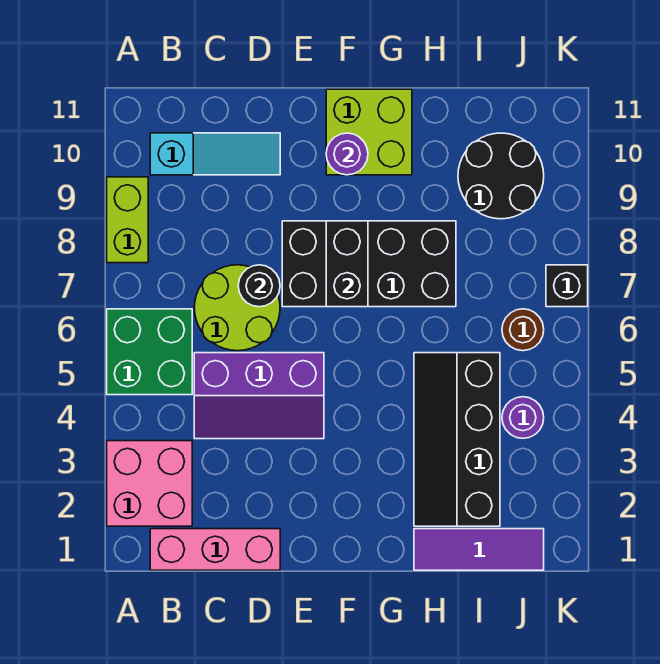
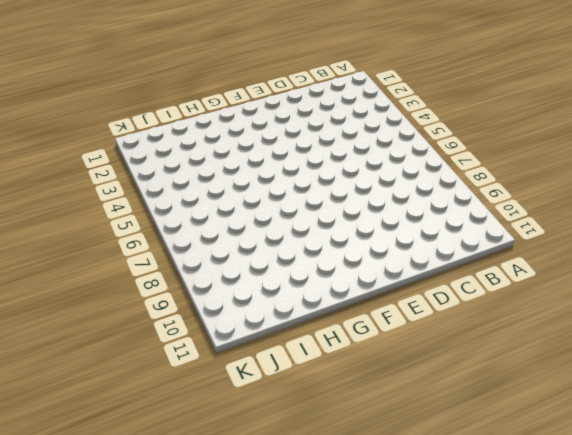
none -> pink 2x2 brick [107,441,192,526]
none -> green 2x2 brick [107,309,192,395]
none -> lime 1x2 brick [107,177,148,263]

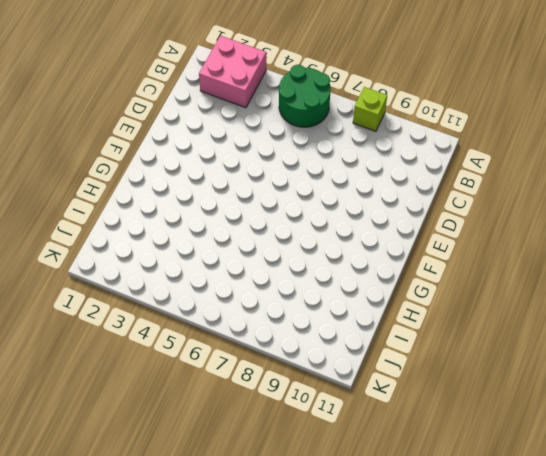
green 2x2 round brick [279,65,331,127] -> green 2x2 brick [107,309,192,395]
lime 1x1 brick [353,87,387,131] -> lime 1x2 brick [107,177,148,263]
none -> pink 1x3 brick [150,529,280,570]
none -> cyan 1x3 slope [150,133,280,175]
none -> purple 2x3 slope [194,353,324,439]

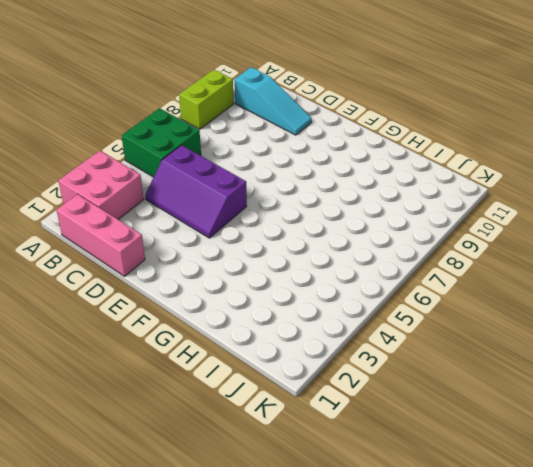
none -> lime 2x2 round brick [194,265,280,351]
none -> black 2x4 brick [282,221,456,307]
none -> lime 2x2 brick [326,89,412,175]

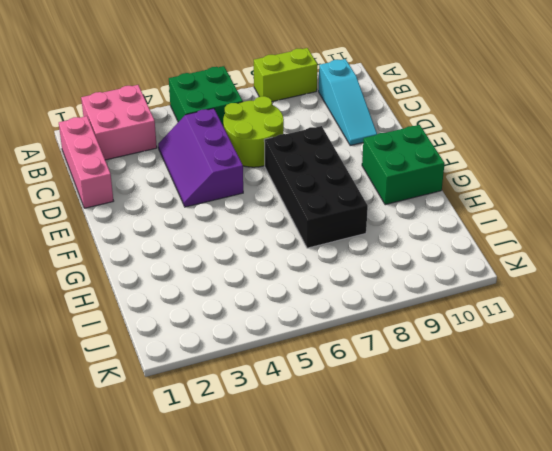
green 2x2 brick [362,125,445,205] -> lime 2x2 brick [326,89,412,175]
none -> purple 1x3 tile [414,529,544,570]
none -> black 2x4 slope [414,353,500,526]
none -> black 2x2 round brick [458,133,544,219]

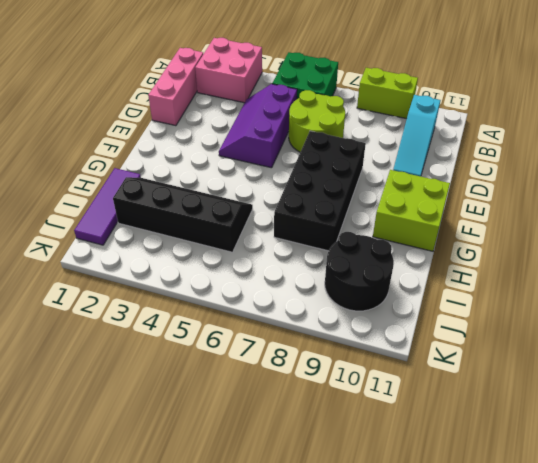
none -> purple 1x1 round brick [502,397,544,438]
none -> brown 1x1 round brick [502,309,544,351]
none -> black 1x1 brick [546,265,588,307]

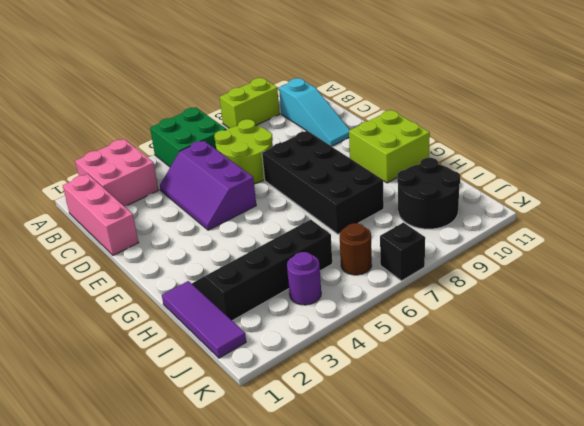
none -> black 1x1 round brick [238,265,280,307]
none -> black 1x2 brick [326,221,368,307]
none -> purple 1x1 round brick [326,133,368,175]

